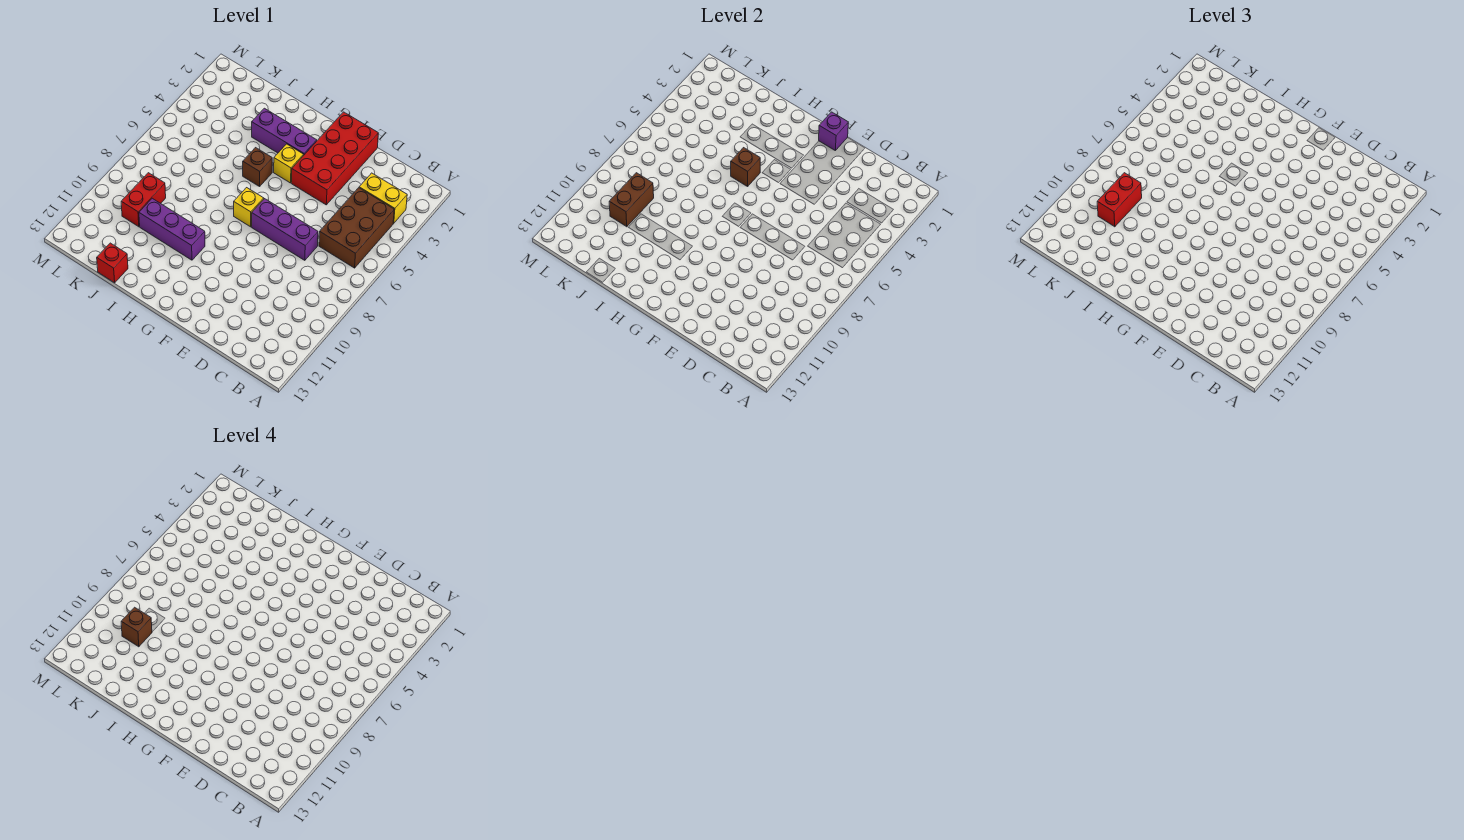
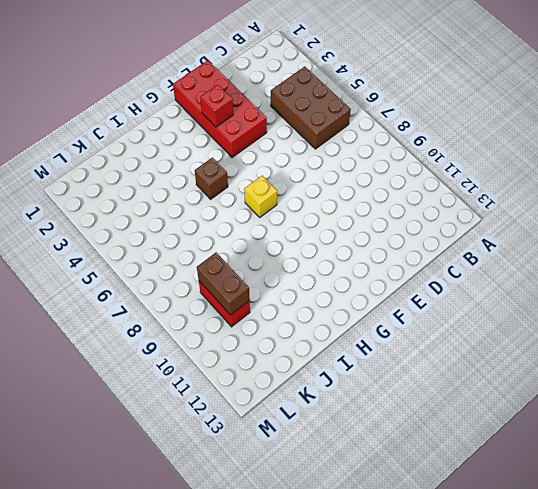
red 1x1 brick [200,85,233,127] -> red 1x1 brick moved to [97,243,128,283]
none -> yellow 1x2 brick [359,173,407,223]
none -> purple 1x3 brick [252,199,318,260]
none -> purple 1x3 brick [252,108,317,155]

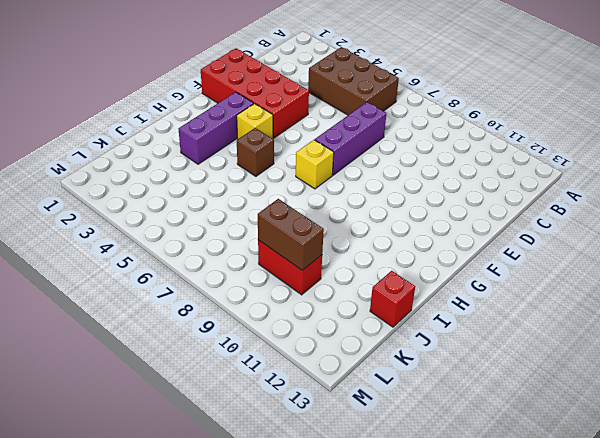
none -> yellow 1x2 brick [359,173,407,223]
none -> purple 1x3 brick [139,198,205,260]
none -> purple 1x1 brick [819,112,848,150]

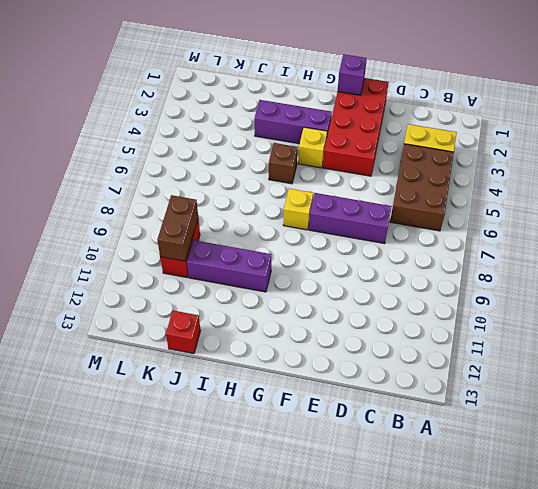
none -> brown 1x1 brick [731,148,760,186]
none -> red 1x2 brick [1097,173,1142,227]
none -> brown 1x1 brick [121,607,152,647]

